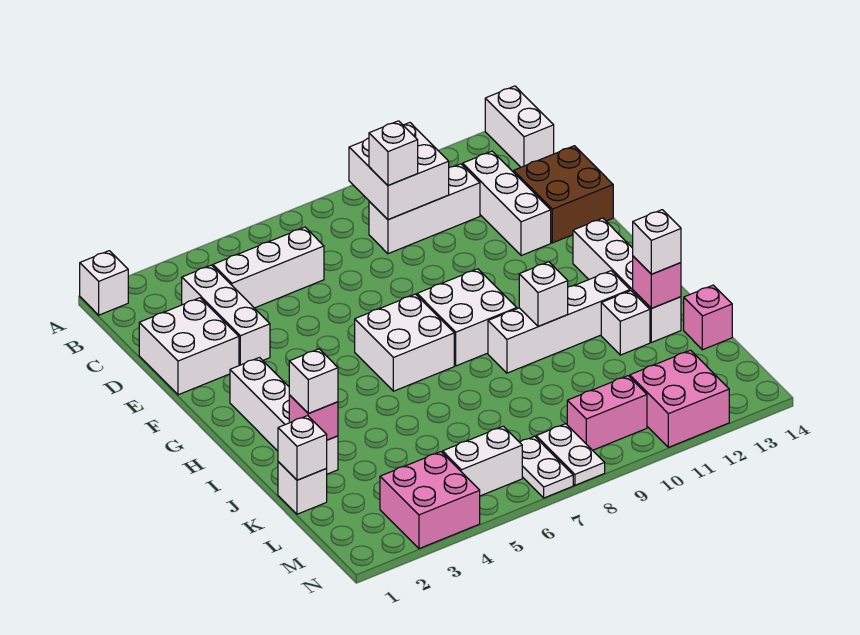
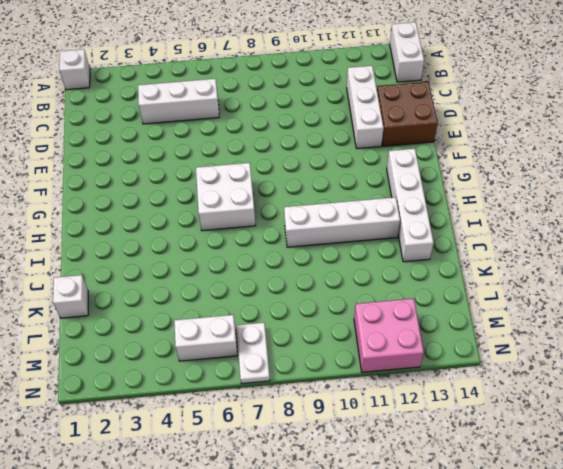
none -> white 1x3 brick [182,265,270,366]
none -> white 1x3 brick [369,164,480,254]
none -> white 2x2 brick [139,298,239,395]
none -> white 1x4 brick [230,358,338,474]

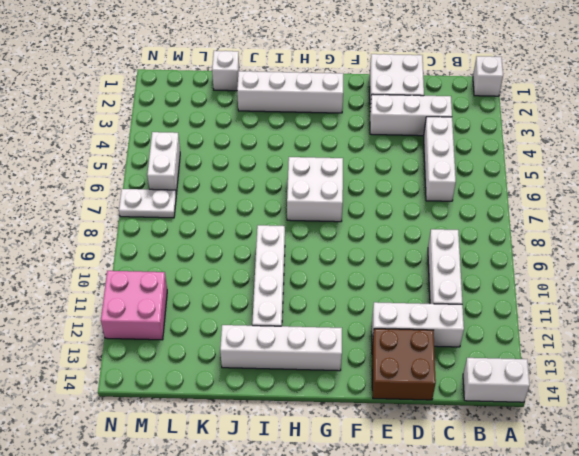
none -> white 2x2 brick [417,269,517,366]
none -> white 1x1 brick [601,291,650,355]
none -> pink 1x1 brick [684,285,732,350]
none -> pink 2x2 brick [380,452,480,549]

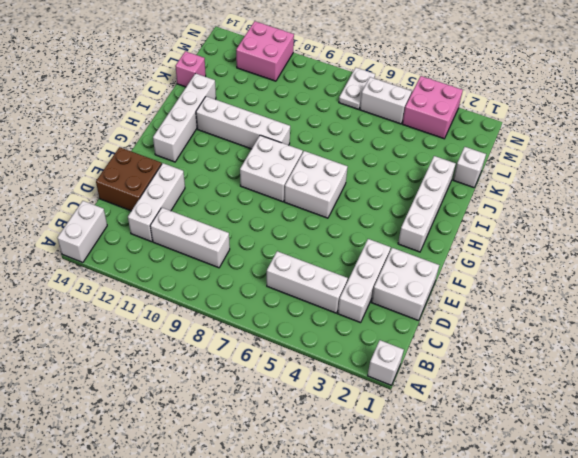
none -> white 1x1 brick [601,291,650,355]
none -> white 1x2 plate [536,424,605,485]
none -> pink 1x2 brick [567,376,647,450]
none -> white 2x2 brick [349,123,449,220]

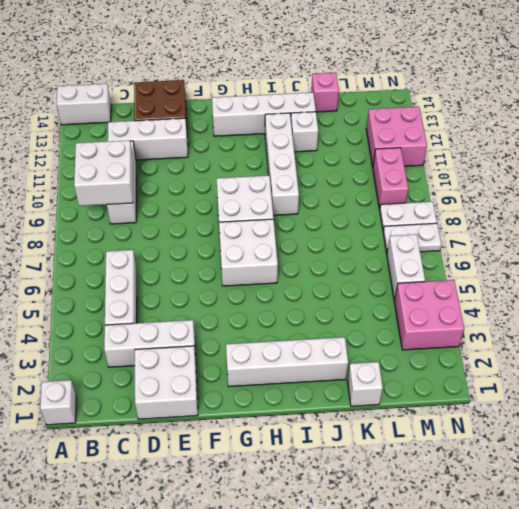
none -> white 1x1 brick [519,262,568,326]
none -> pink 1x1 brick [289,395,338,440]
none -> pink 1x1 brick [633,256,681,308]
none -> white 1x1 brick [278,416,327,480]

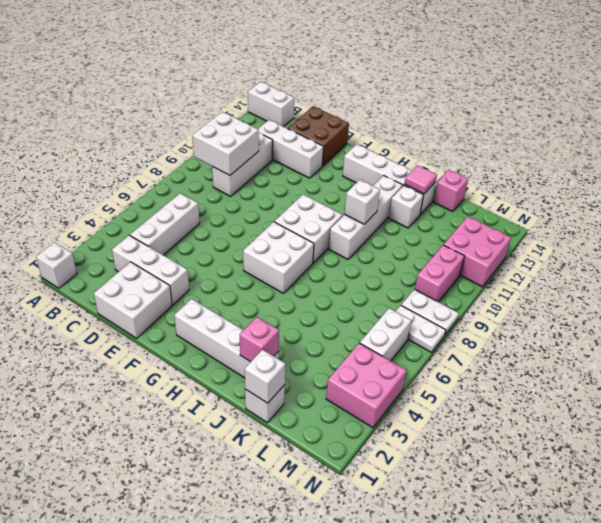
pink 1x1 tile [405,165,437,194] -> pink 1x1 brick [633,256,681,308]
none -> white 1x1 brick [369,121,418,185]
none -> white 1x1 brick [289,349,338,414]
none -> white 1x1 brick [633,210,681,274]

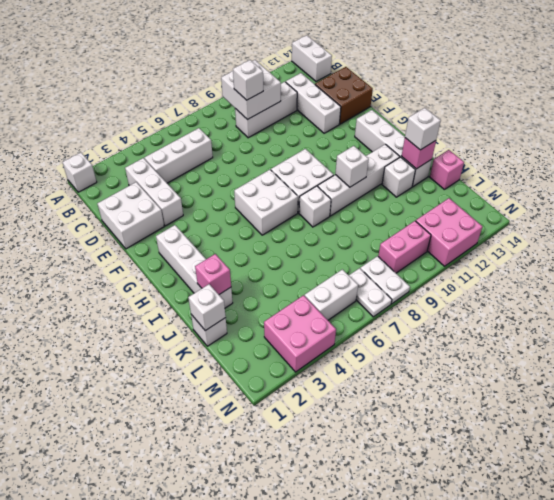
white 1x1 brick [299,186,331,227] -> white 1x1 brick moved to [289,349,338,414]

